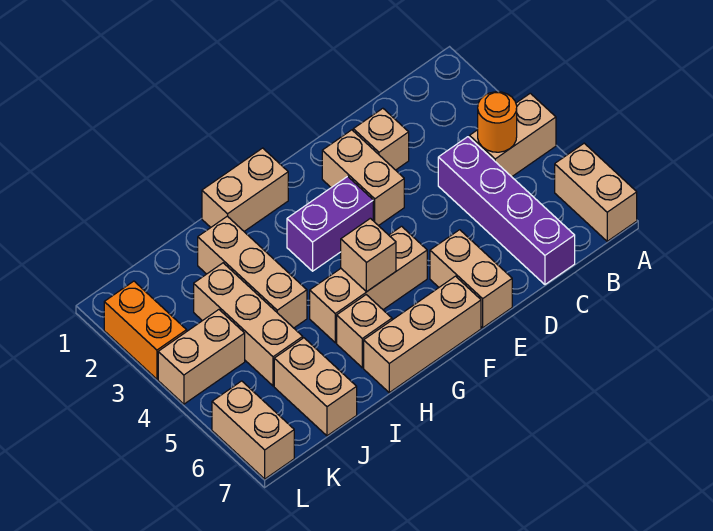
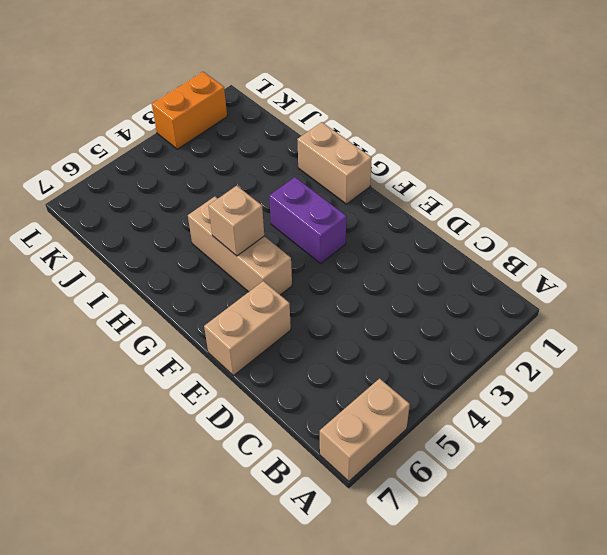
none -> tan 1x2 brick [470,93,556,177]
none -> purple 1x4 brick [438,137,575,284]
none -> tan 1x1 brick [353,108,409,170]

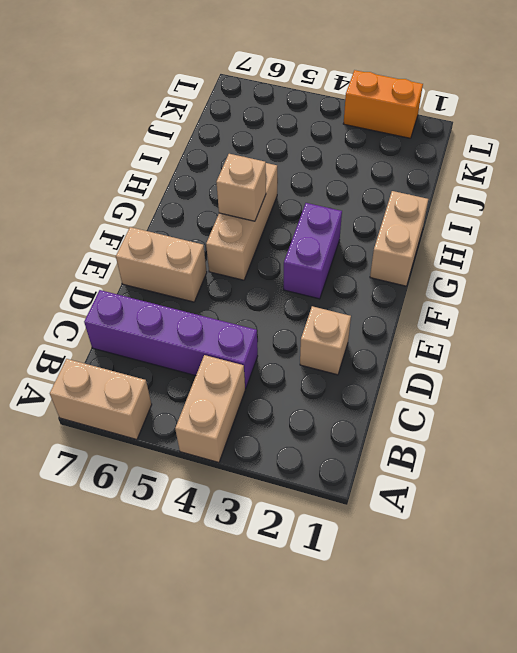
none -> tan 1x2 brick [322,130,404,226]
none -> tan 1x3 brick [364,276,481,393]
none -> tan 1x1 brick [337,295,392,368]

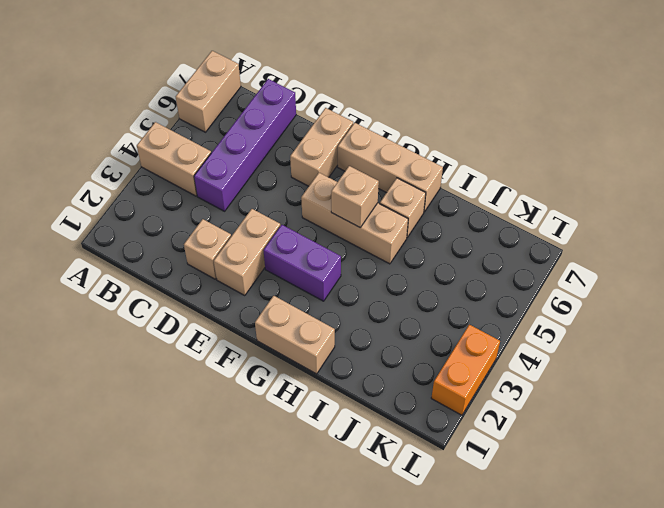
none -> tan 1x3 brick [198,216,307,328]
none -> tan 1x3 brick [194,263,303,386]
none -> tan 1x2 brick [274,338,357,436]

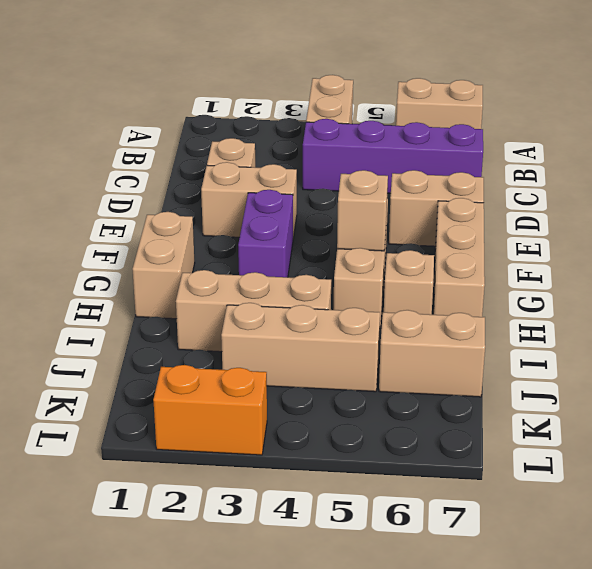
none -> tan 1x2 brick [158,310,245,404]
none -> tan 1x2 brick [212,381,294,479]
none -> orange 1x1 round brick [478,92,517,152]

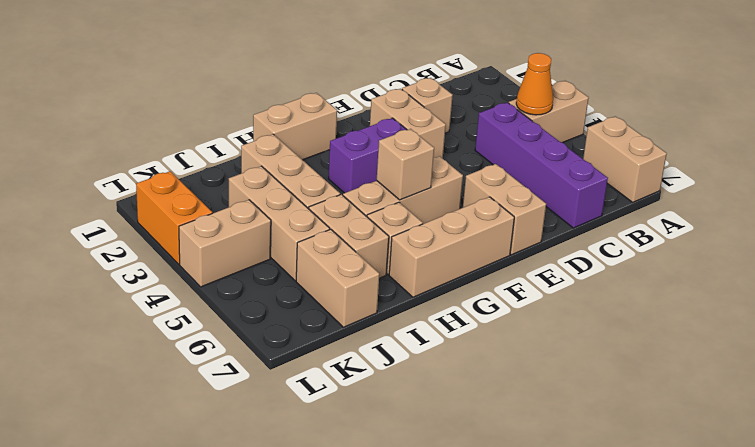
orange 1x1 cone [516,53,553,115] -> orange 1x1 round brick [478,92,517,152]
tan 1x2 brick [309,194,389,278] -> tan 1x2 brick moved to [212,381,294,479]

